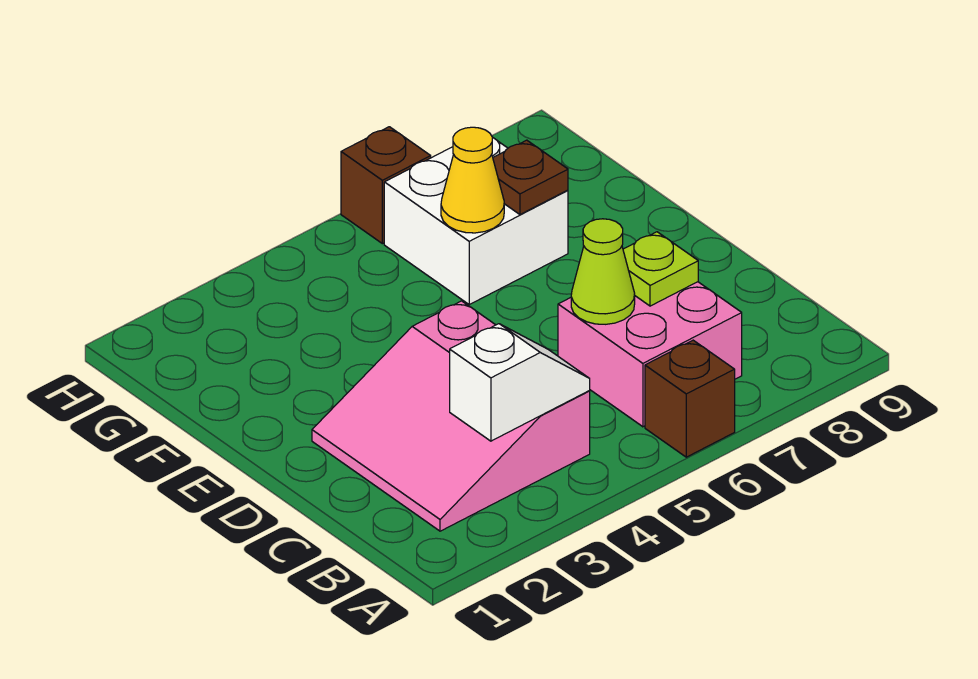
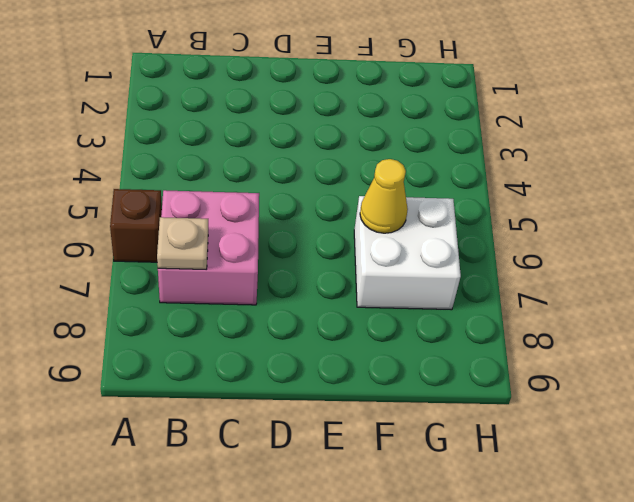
tan 1x1 plate [157,217,208,269] -> none
none -> pink 3x3 slope [312,301,590,531]
none -> brown 1x1 brick [341,127,431,244]

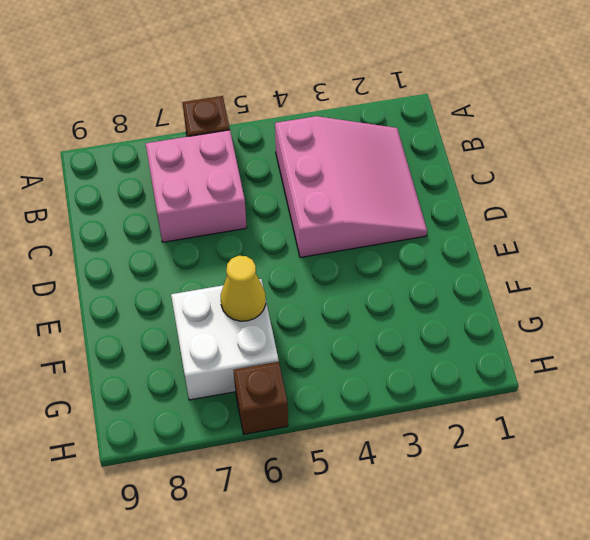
none -> white 1x2 slope [450,324,590,441]
none -> lime 1x1 cone [571,219,635,324]

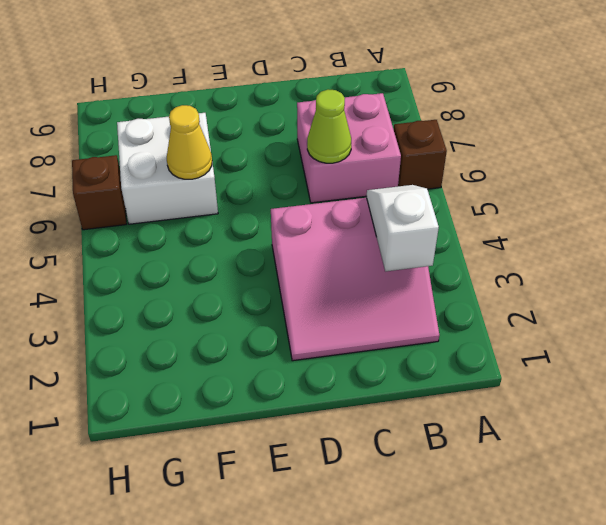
none -> lime 1x1 plate [623,232,698,306]
none -> brown 1x1 plate [493,140,568,214]

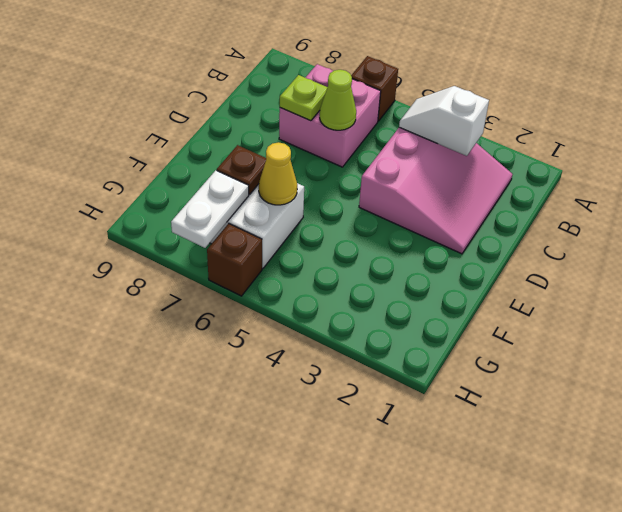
white 1x2 plate [171,170,249,248] -> none

